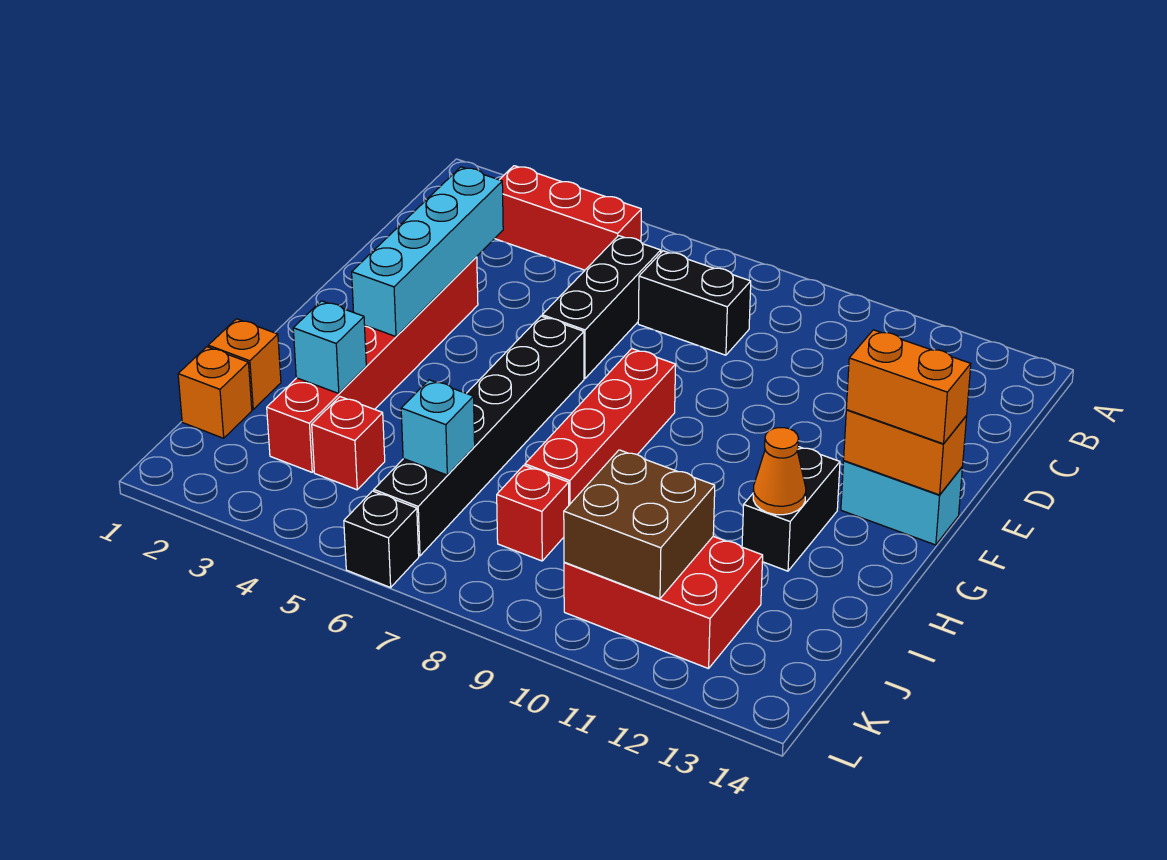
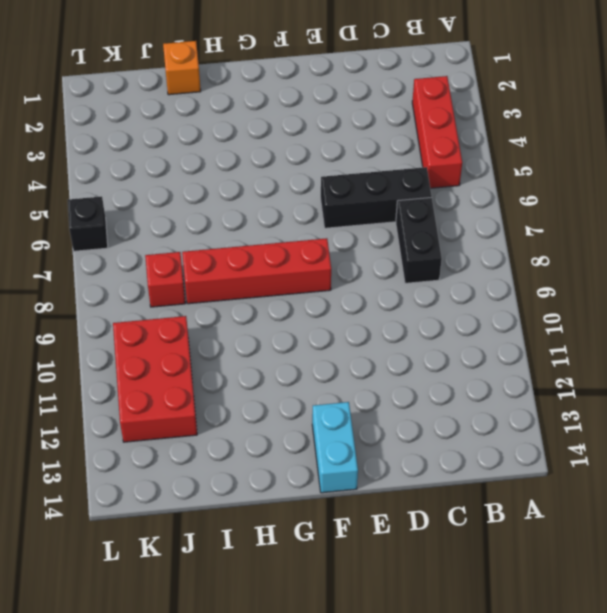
none -> red 1x6 brick [267,257,478,472]
none -> black 1x6 brick [374,316,584,556]
none -> black 1x2 brick [742,447,840,571]

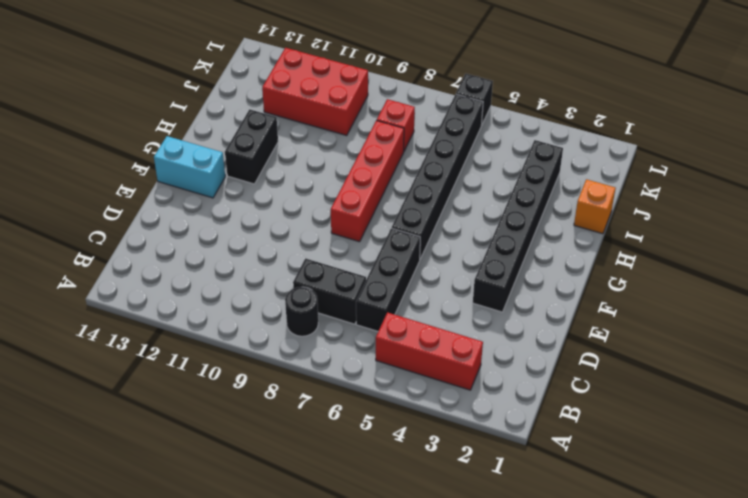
black 1x1 round brick [285,287,318,336] -> none
black 1x6 brick [473,140,563,312] -> red 1x6 brick [267,257,478,472]
none -> orange 1x1 brick [178,347,252,438]
none -> red 1x1 brick [312,397,385,490]
none -> cyan 1x4 brick [352,167,503,337]

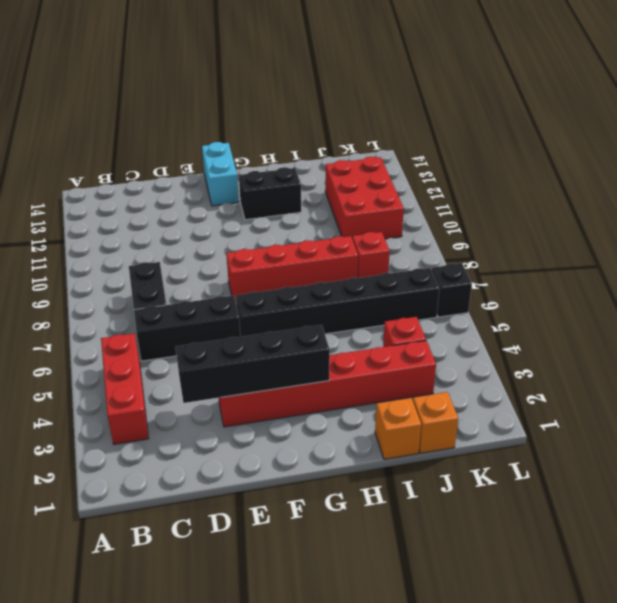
black 1x4 brick [175,325,330,403] -> cyan 1x4 brick [352,167,503,337]
none -> orange 1x2 brick [844,410,967,495]
none -> orange 1x1 cone [753,428,806,515]
none -> cyan 1x1 brick [293,301,366,394]

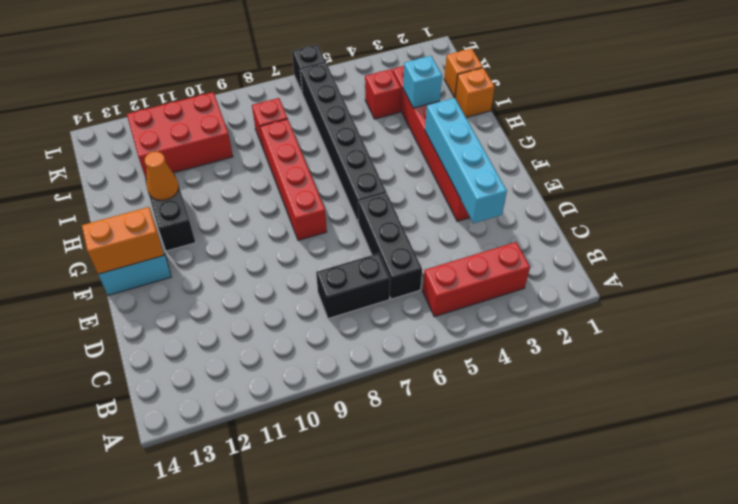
none -> cyan 1x1 brick [401,380,475,475]
none -> brown 2x2 brick [564,450,715,599]
none -> orange 1x2 brick [846,330,971,444]

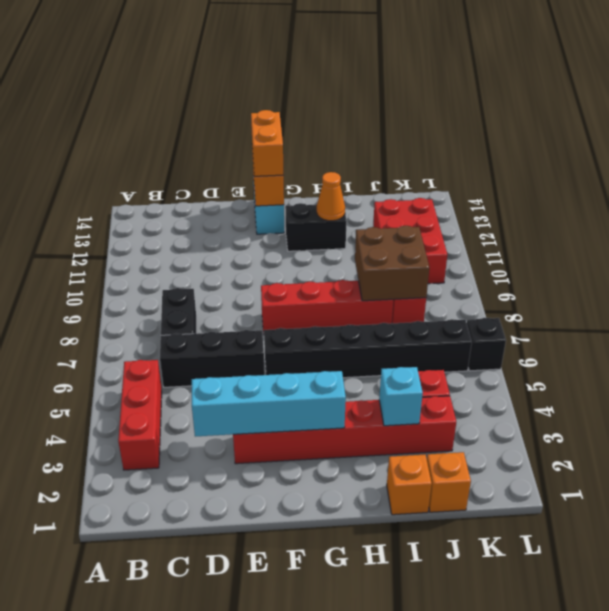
brown 2x2 brick [355,226,429,301] -> brown 2x2 brick moved to [564,450,715,599]
none -> cyan 1x1 brick [401,380,475,475]

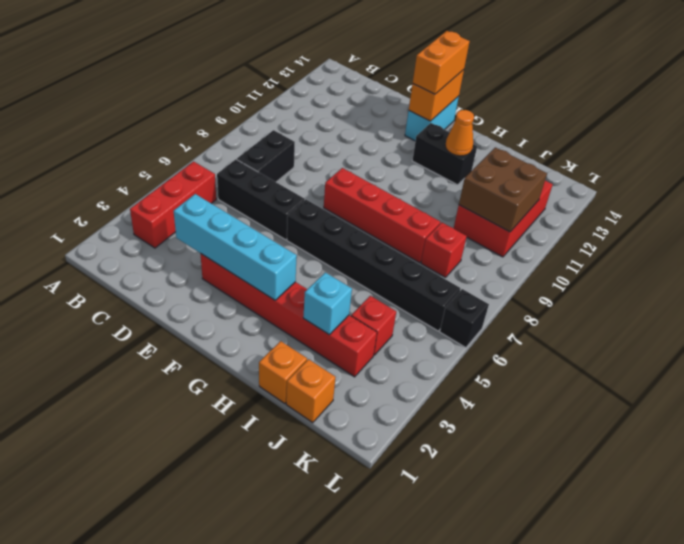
none -> cyan 1x1 brick [401,380,475,475]

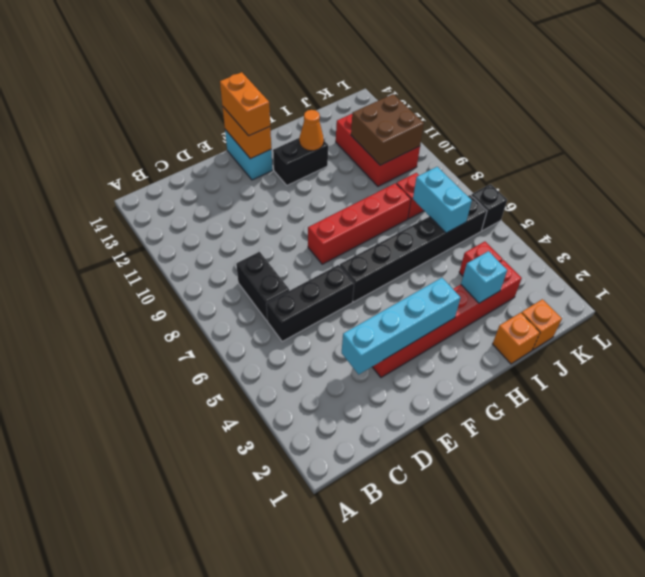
cyan 1x2 brick [413,167,472,233] -> cyan 1x1 brick [401,380,475,475]
none -> red 1x3 brick [495,166,641,270]

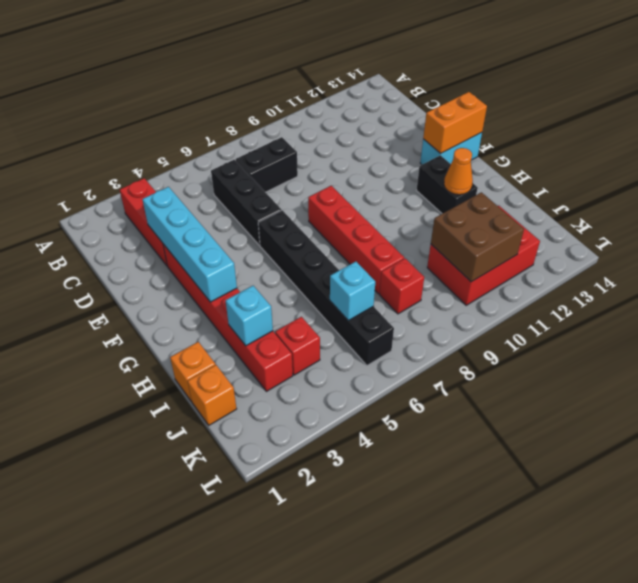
red 1x3 brick [120,178,167,266] -> red 1x3 brick turned to [495,166,641,270]
none -> black 1x1 brick [344,491,419,587]
none -> orange 1x2 brick [846,330,971,444]

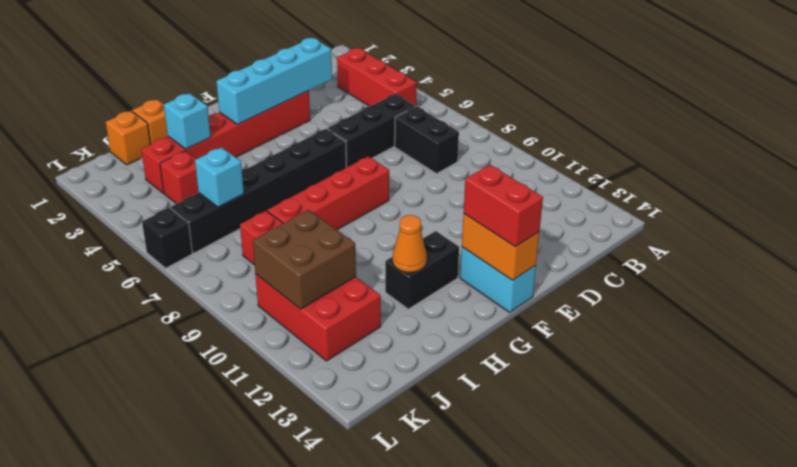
red 1x2 brick [464,165,543,247] -> orange 1x2 brick [846,330,971,444]

